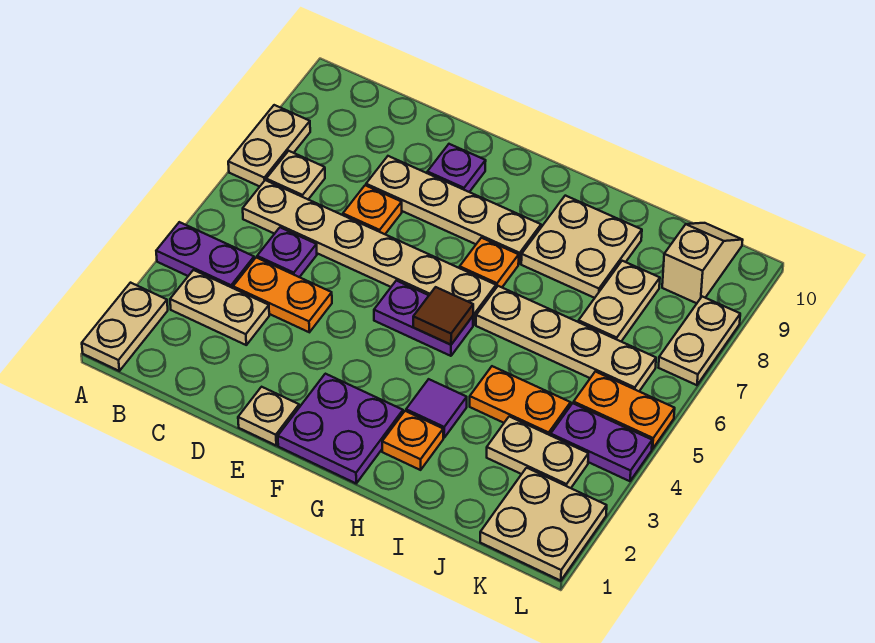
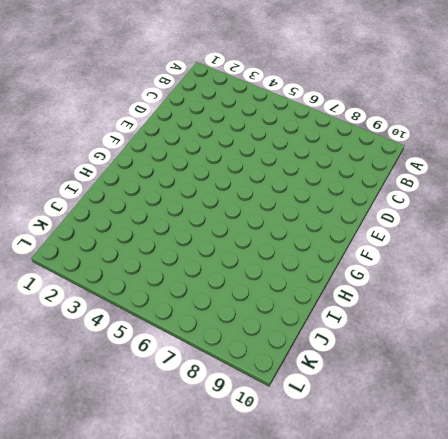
none -> tan 1x2 plate [82,283,168,371]
none -> purple 1x2 plate [156,222,254,288]
none -> tan 1x2 plate [228,105,310,186]

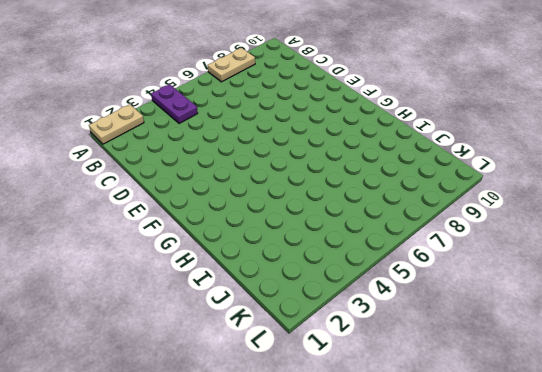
none -> tan 1x2 plate [170,270,269,345]
none -> tan 1x6 plate [243,180,496,325]
none -> tan 1x1 plate [266,151,325,199]

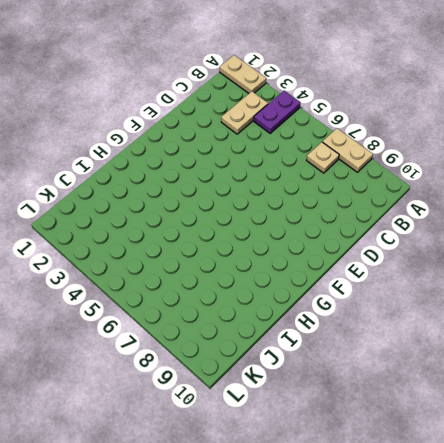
none -> tan 1x6 plate [243,180,496,325]
none -> orange 1x2 plate [233,258,332,332]
none -> purple 1x1 plate [257,227,317,277]

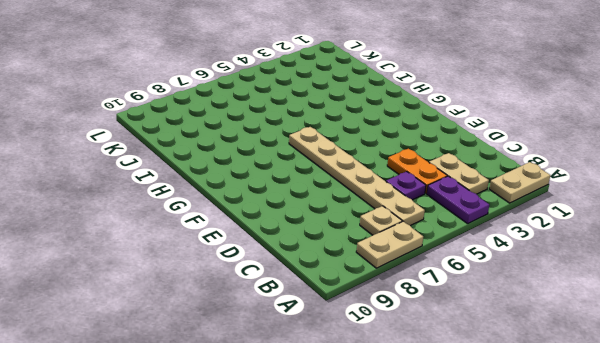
none -> orange 1x1 plate [343,185,402,234]
none -> tan 1x4 plate [366,156,541,264]
none -> tan 1x1 plate [238,387,299,445]

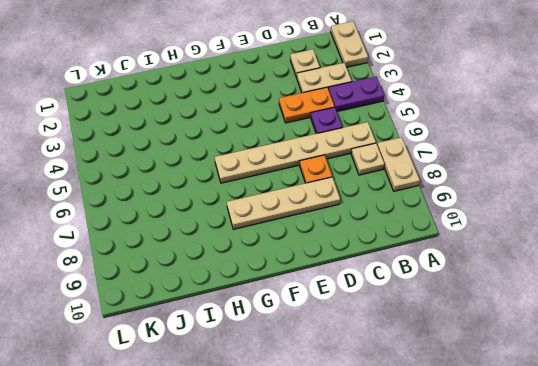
tan 1x1 plate [290,49,320,78] -> tan 1x1 plate moved to [238,387,299,445]
none -> purple 1x1 plate [427,144,486,192]
none -> purple 2x2 plate [278,374,403,483]
none -> purple 1x2 plate [374,281,473,356]

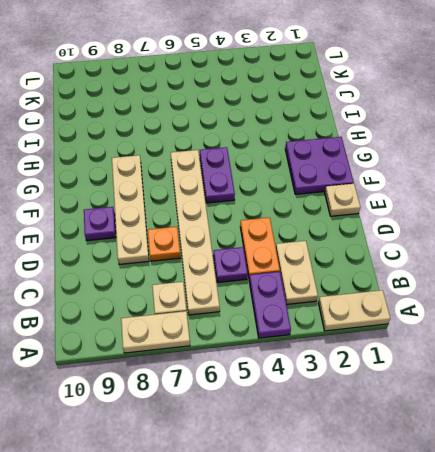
none -> orange 1x1 plate [460,238,519,288]
none -> orange 1x1 plate [382,411,443,470]
none -> purple 1x1 tile [406,379,467,438]

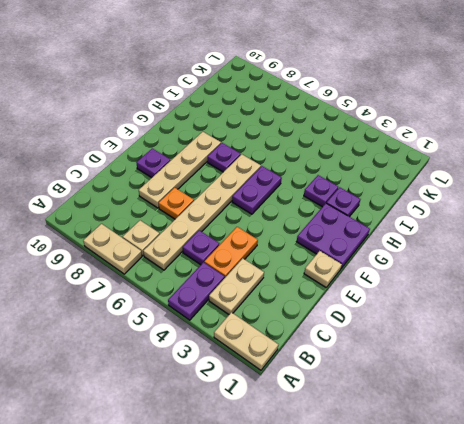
purple 1x1 plate [207,143,241,172] -> orange 1x1 plate [460,238,519,288]
purple 1x1 plate [326,187,360,217] -> orange 1x1 plate [382,411,443,470]
purple 1x1 plate [304,175,338,207] -> purple 1x1 tile [406,379,467,438]
none -> tan 1x4 plate [476,286,656,391]
none -> tan 2x2 plate [521,196,642,298]
none -> orange 1x2 plate [470,366,571,435]

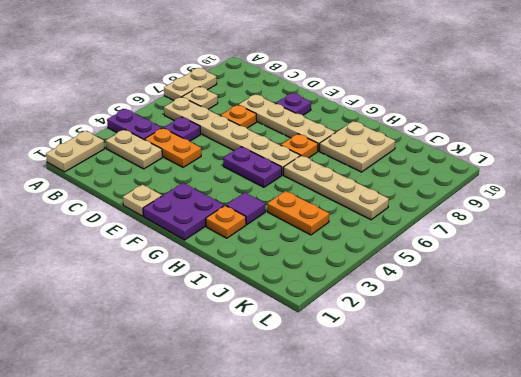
none -> tan 1x2 plate [487,417,588,488]
none -> tan 1x2 plate [579,261,660,341]
none -> tan 2x2 plate [480,468,607,581]

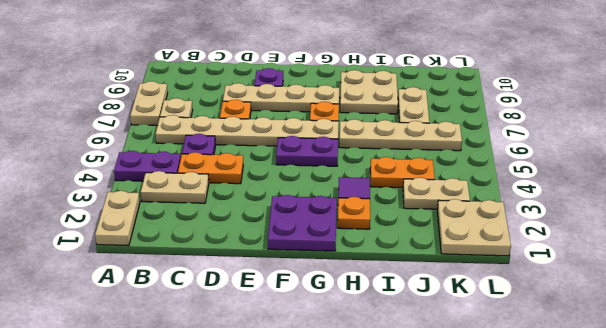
none -> tan 1x1 plate [238,387,299,445]
none -> purple 1x2 plate [551,403,652,481]
none -> orange 1x2 plate [574,372,675,449]

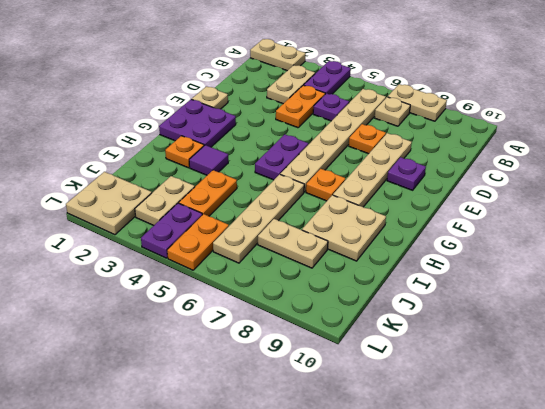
none -> tan 1x2 slope [662,223,743,303]
none -> tan 1x2 plate [659,297,740,385]
none -> brown 1x1 tile [413,287,473,345]

